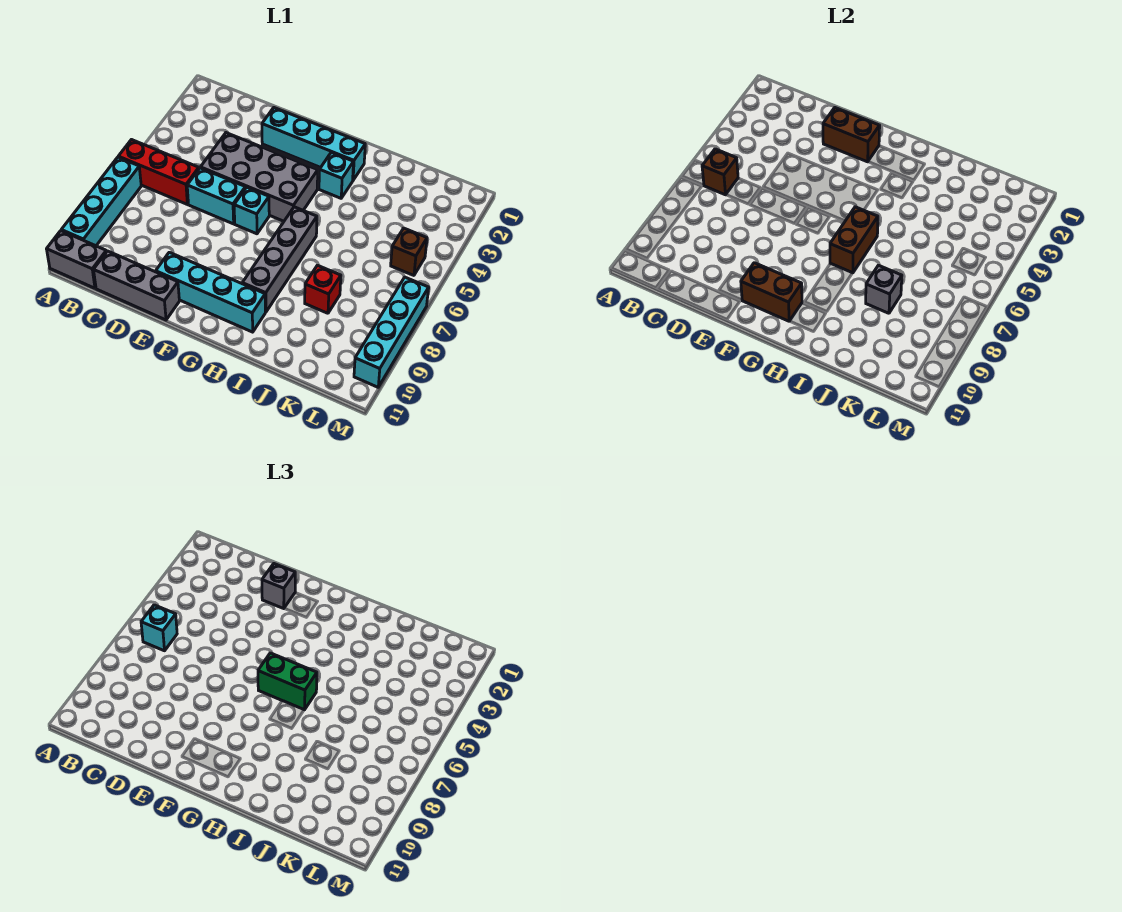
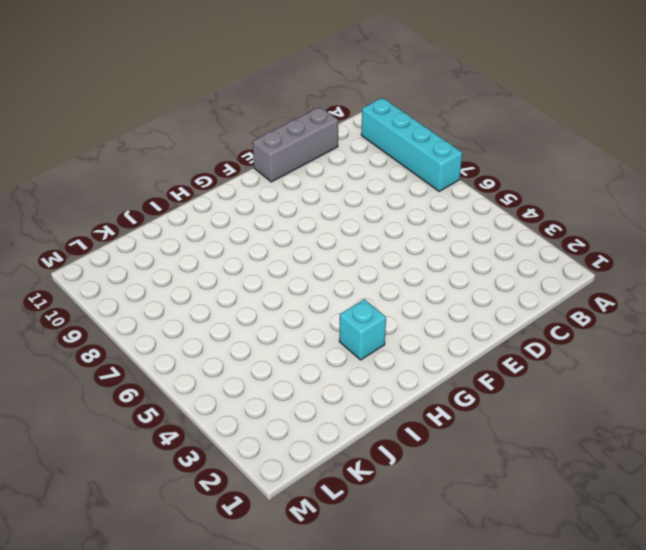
none -> red 1x3 brick [118,140,199,204]
none -> grey 1x2 brick [47,231,106,288]
none -> grey 2x4 brick [201,133,318,221]

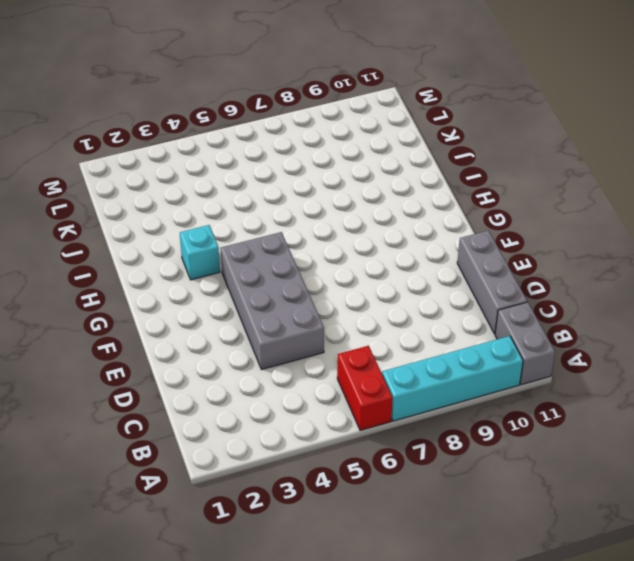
red 1x2 brick [337,346,393,430] -> red 1x3 brick [118,140,199,204]
none -> cyan 1x2 brick [187,168,245,224]
none -> cyan 1x4 brick [262,108,365,180]
none -> cyan 1x4 brick [156,252,265,332]

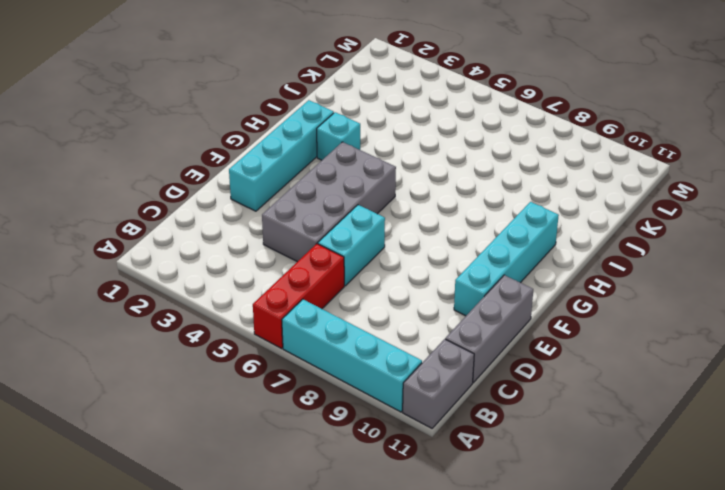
none -> cyan 1x1 brick [234,187,269,234]
none -> grey 1x4 brick [242,207,317,312]
none -> red 1x1 brick [305,265,341,313]

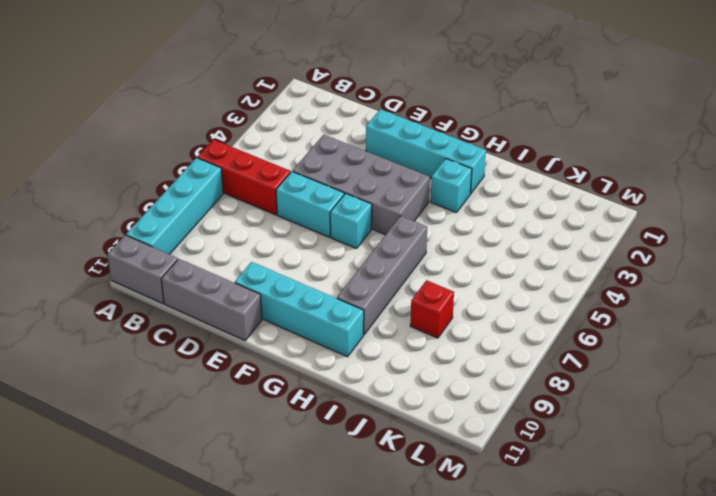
none -> brown 1x1 brick [391,228,427,275]
none -> cyan 1x4 brick [354,277,429,387]
none -> brown 1x1 brick [702,149,738,195]

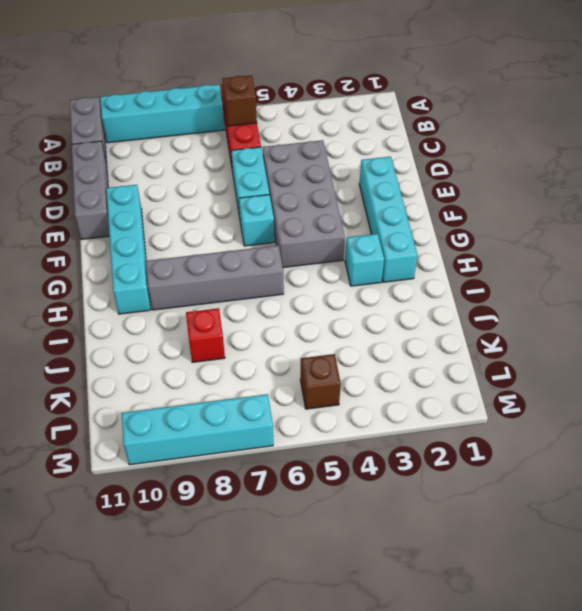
none -> brown 1x2 brick [823,108,880,162]
none -> brown 1x2 brick [741,263,802,321]
none -> brown 1x2 brick [830,207,878,273]

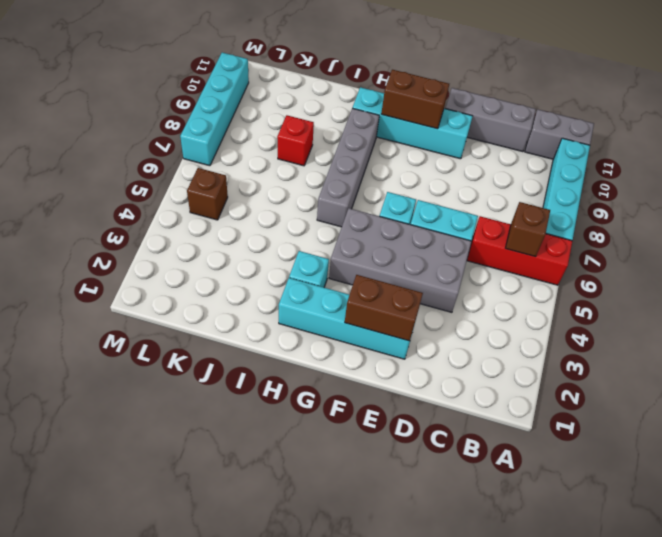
none -> brown 1x2 brick [830,207,878,273]
none -> grey 1x1 brick [866,265,902,313]
none -> cyan 1x1 brick [141,605,177,651]

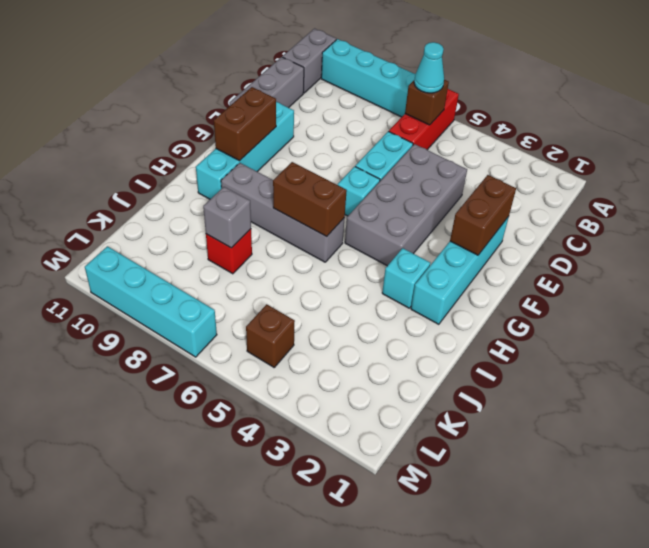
cyan 1x1 cone [414,42,444,93] -> cyan 1x1 brick [141,605,177,651]
none -> grey 1x1 brick [262,564,295,608]
none -> green 1x2 brick [258,653,317,710]

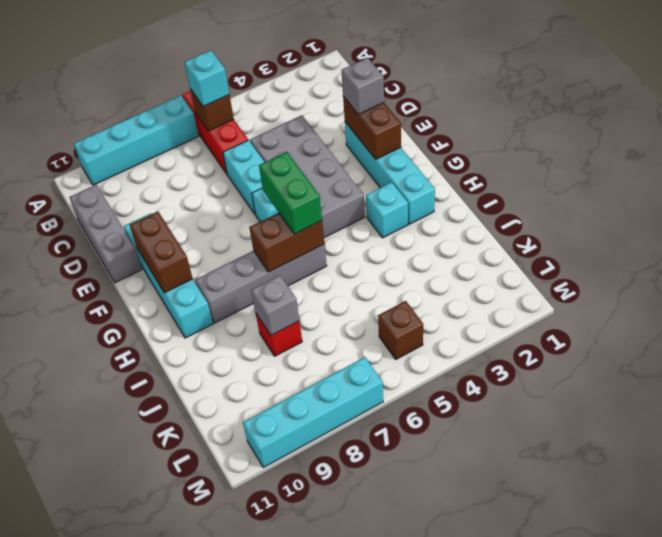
none -> grey 1x2 brick [47,231,106,288]

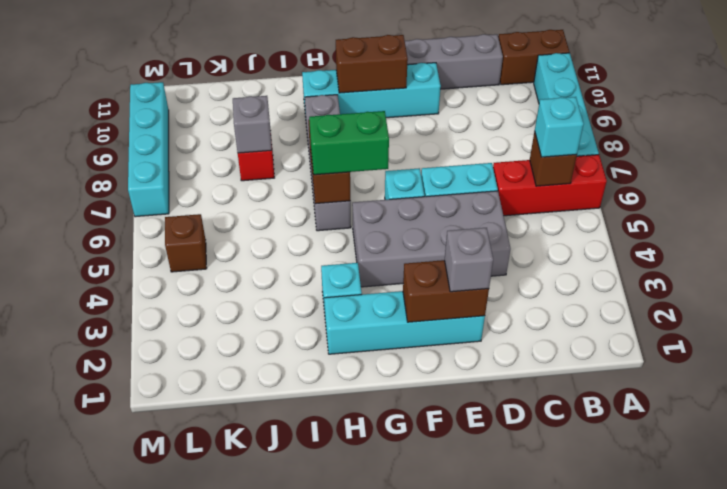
brown 1x2 brick [499,30,569,85] -> grey 1x2 brick [47,231,106,288]

